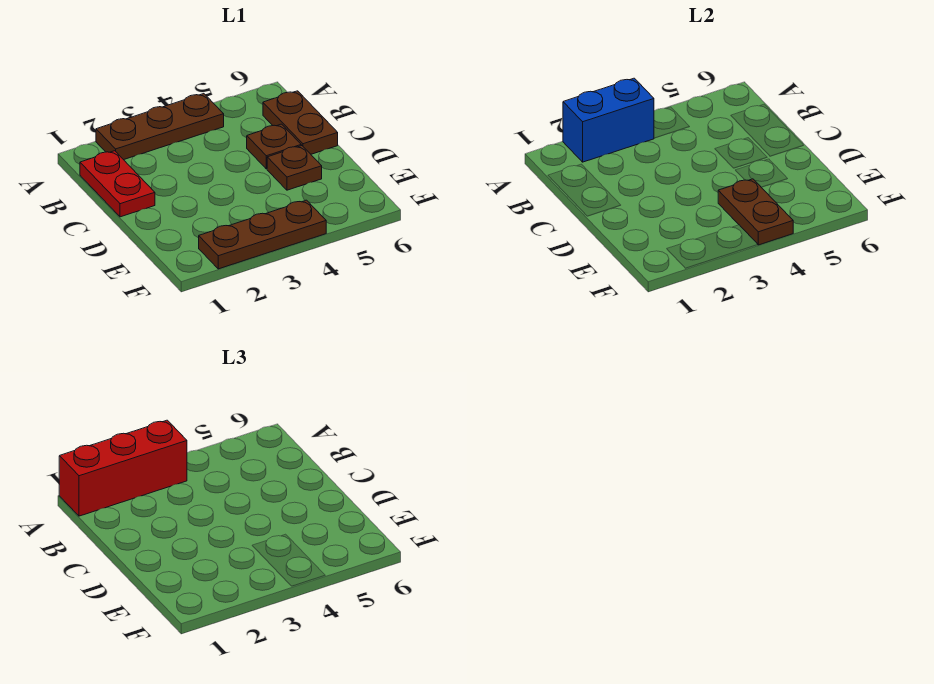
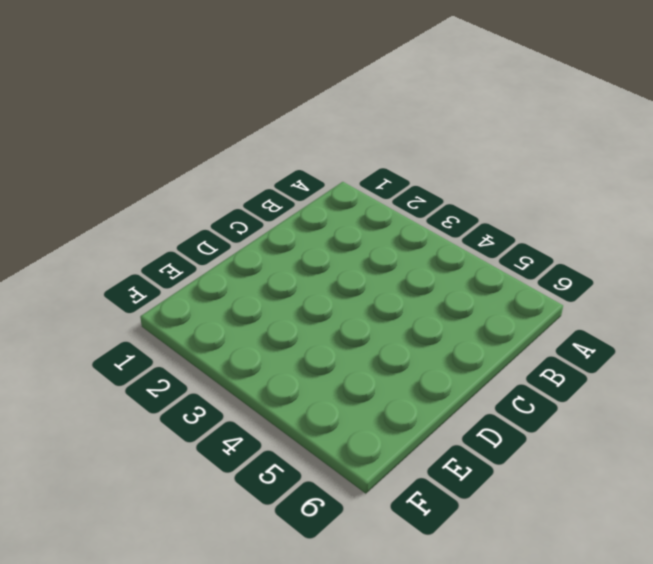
none -> brown 1x3 plate [96,94,224,160]
none -> red 1x2 plate [80,151,155,217]

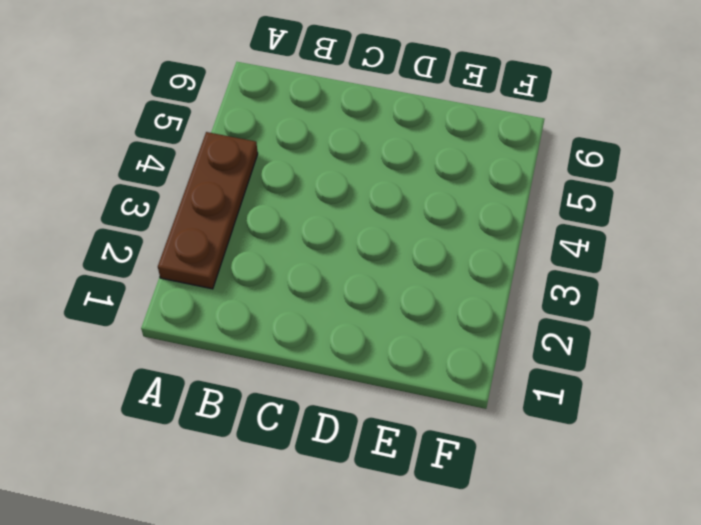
none -> red 1x2 plate [80,151,155,217]
none -> brown 1x2 plate [263,91,338,154]

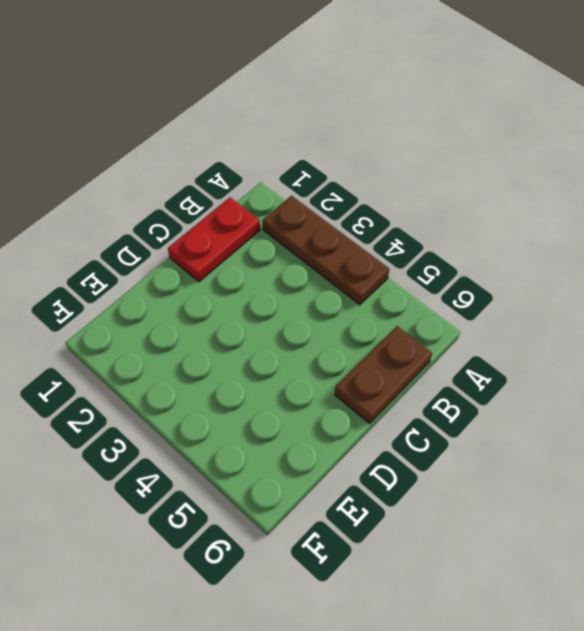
none -> brown 1x1 plate [247,124,301,169]
none -> brown 1x1 plate [267,146,322,190]

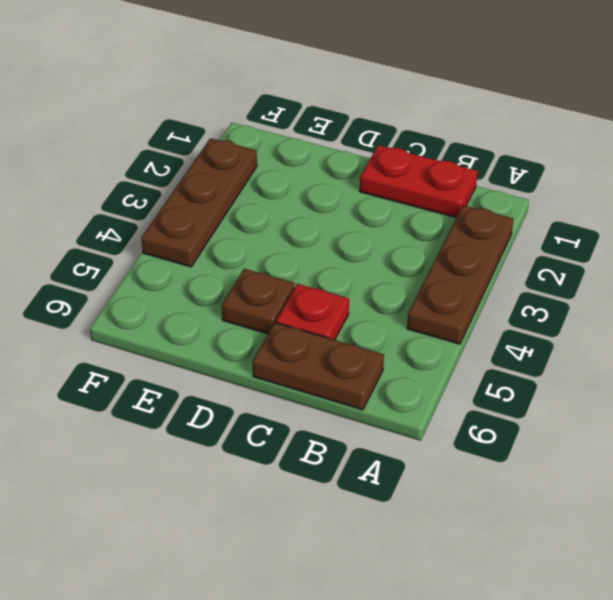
red 1x1 plate [276,284,349,340] -> brown 1x1 plate [247,124,301,169]
none -> blue 1x2 brick [563,78,654,162]
none -> brown 1x2 plate [718,179,793,245]

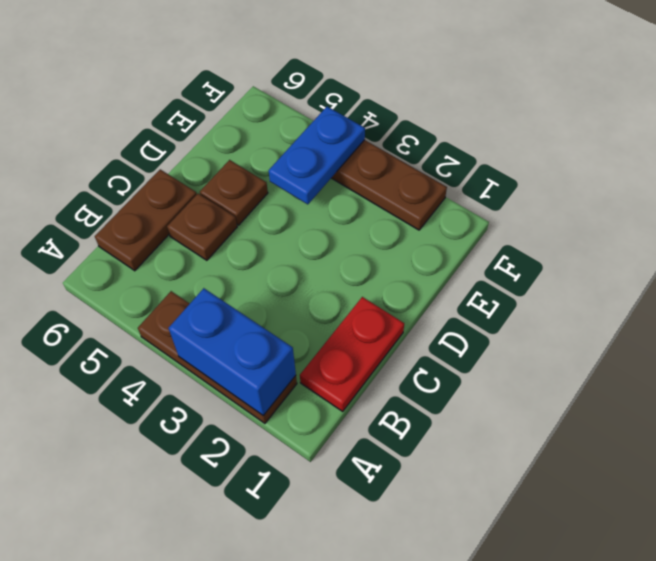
blue 1x2 plate [269,107,365,204] -> brown 1x2 plate [718,179,793,245]
none -> red 1x3 brick [59,420,187,516]

